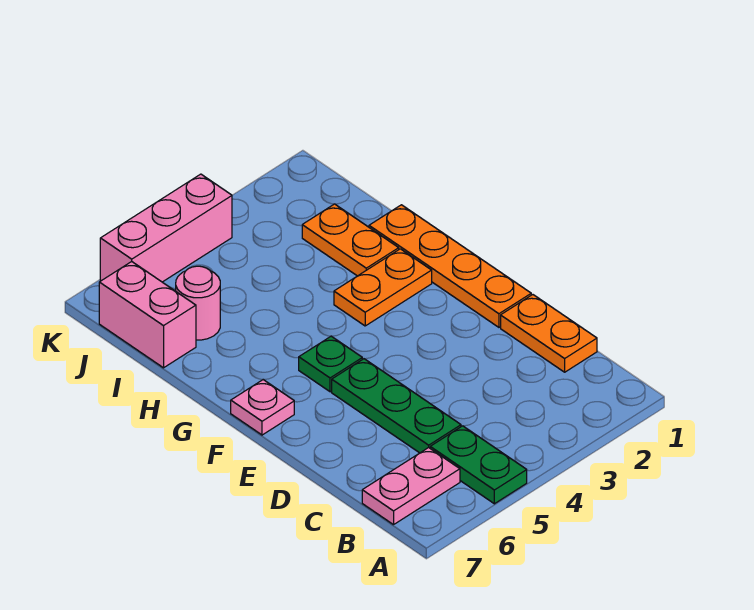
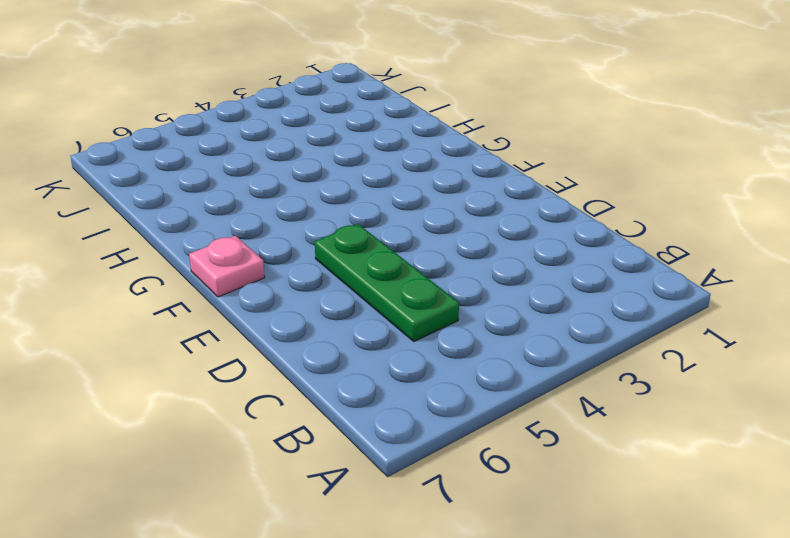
none -> green 1x2 plate [430,426,527,504]
none -> pink 1x2 plate [362,448,460,525]
none -> orange 1x2 plate [501,295,597,372]

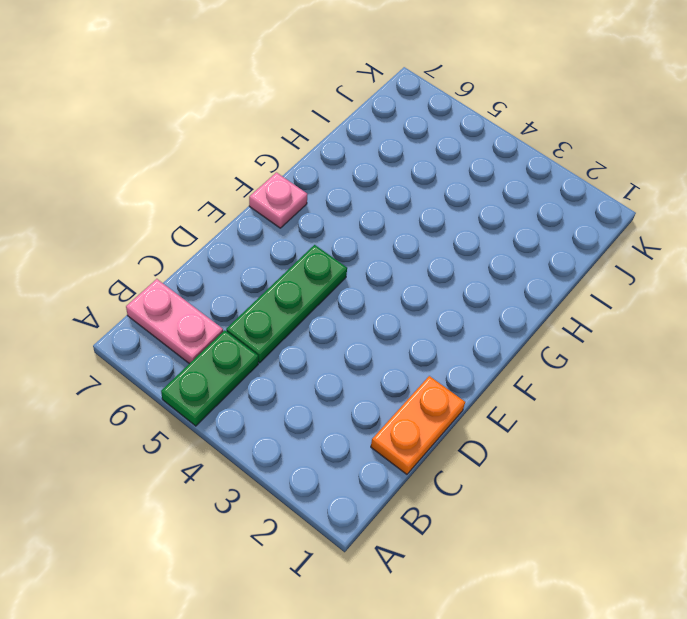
none -> orange 1x4 plate [369,205,531,327]
none -> green 1x1 plate [299,336,362,392]
none -> orange 1x2 plate [334,249,432,326]

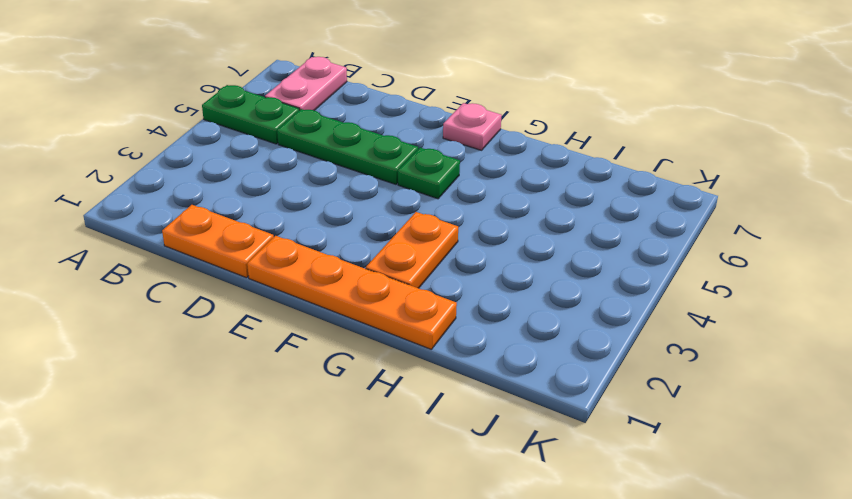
none -> orange 1x2 plate [302,204,399,276]
none -> pink 1x1 round brick [176,266,220,340]
none -> pink 1x2 brick [99,262,196,368]

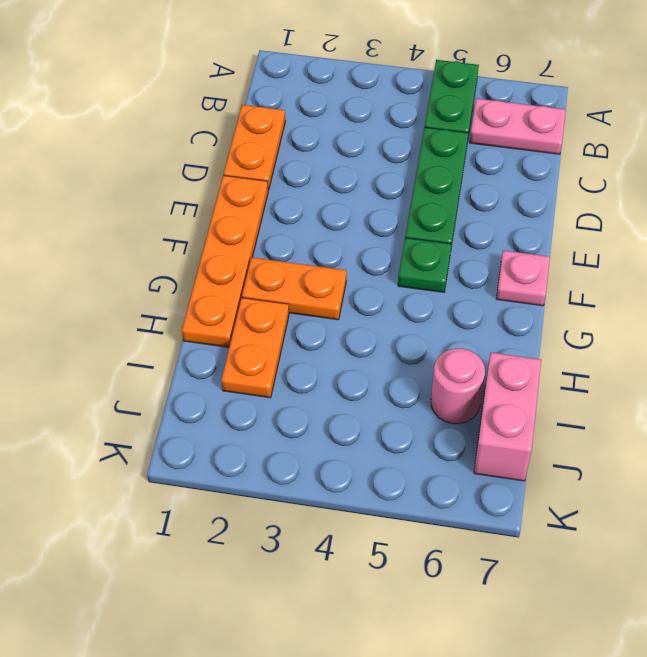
none -> pink 1x3 brick [100,174,232,282]

